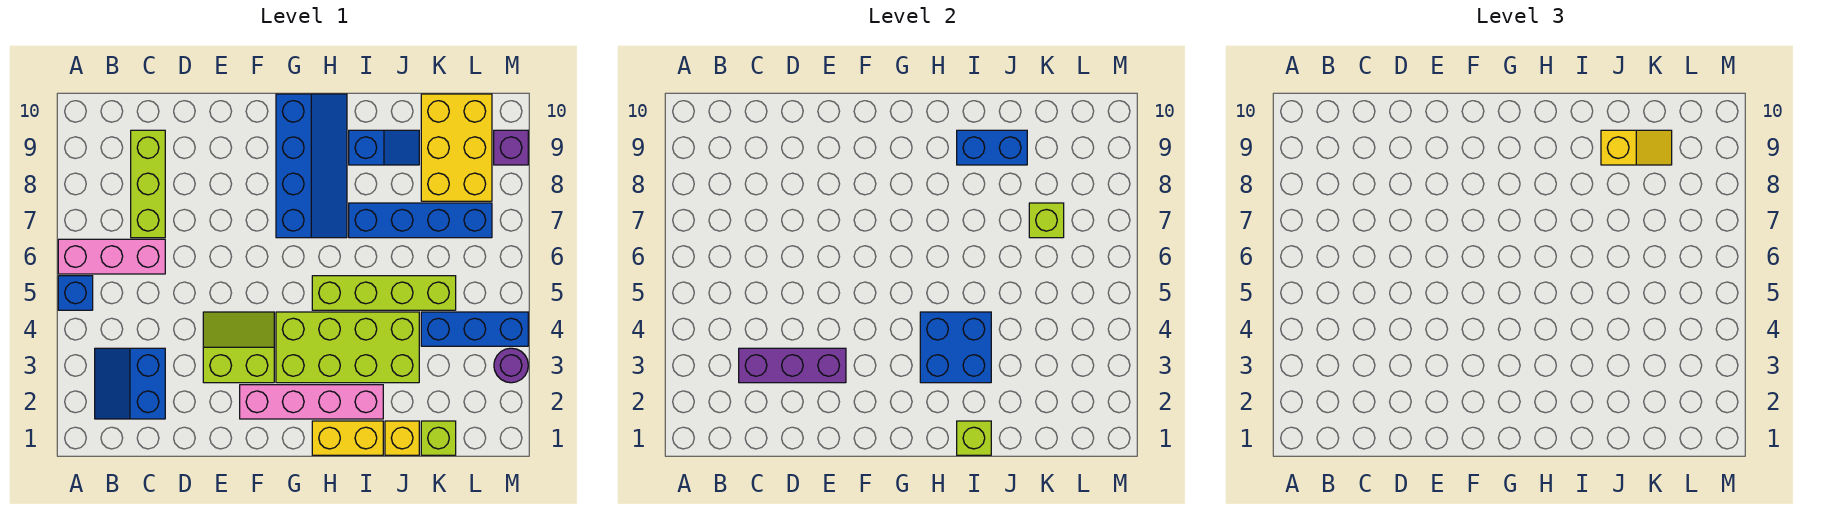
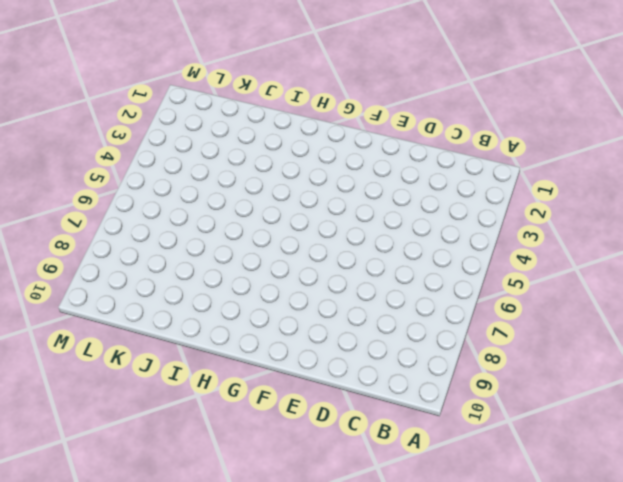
none -> blue 1x1 brick [58,276,93,310]
none -> pink 1x3 brick [58,239,165,274]
none -> blue 2x2 slope [95,348,165,419]

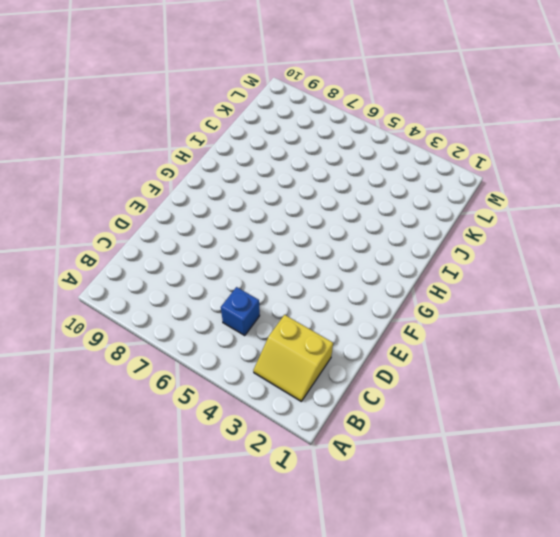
yellow 2x2 slope [253,315,333,401] -> blue 2x2 slope [95,348,165,419]
blue 1x1 brick [221,287,260,335] -> blue 1x1 brick moved to [58,276,93,310]
none -> pink 1x3 brick [58,239,165,274]
none -> lime 1x3 brick [131,130,165,238]
none -> lime 2x2 slope [203,312,274,383]

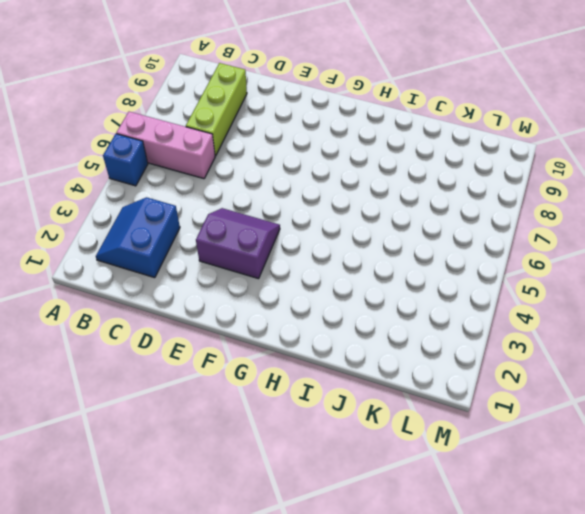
purple 2x2 slope [196,208,280,279] -> lime 2x2 slope [203,312,274,383]
none -> pink 1x4 brick [240,385,383,419]
none -> lime 2x4 brick [276,312,419,383]
none -> blue 2x4 slope [276,94,347,238]

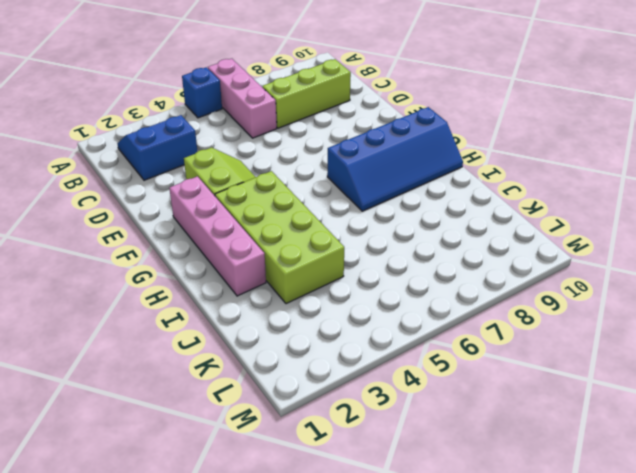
none -> yellow 1x2 brick [312,421,383,455]
none -> lime 1x4 brick [312,276,456,310]
none -> blue 1x4 brick [349,203,492,238]

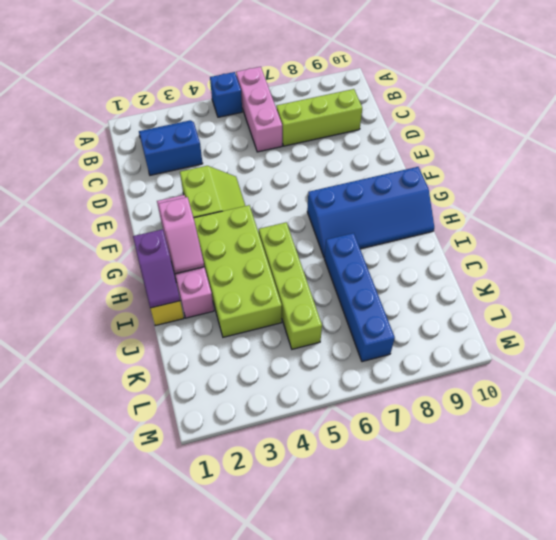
pink 1x2 slope [158,197,204,274] -> none
purple 1x2 slope [133,229,180,308] -> lime 1x1 brick [957,421,991,455]
none -> blue 1x2 slope [349,130,419,165]
none -> yellow 1x1 brick [385,421,419,455]
none -> lime 1x1 brick [421,421,456,455]

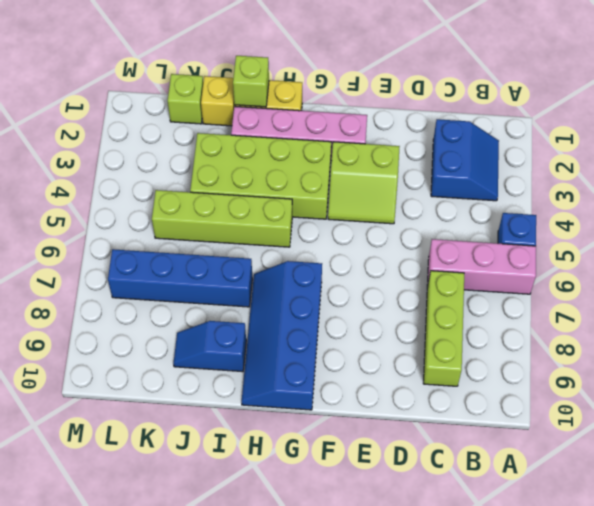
none -> blue 1x3 brick [421,312,528,346]
none -> yellow 2x3 brick [421,94,492,201]
none -> purple 1x1 round brick [494,348,528,383]

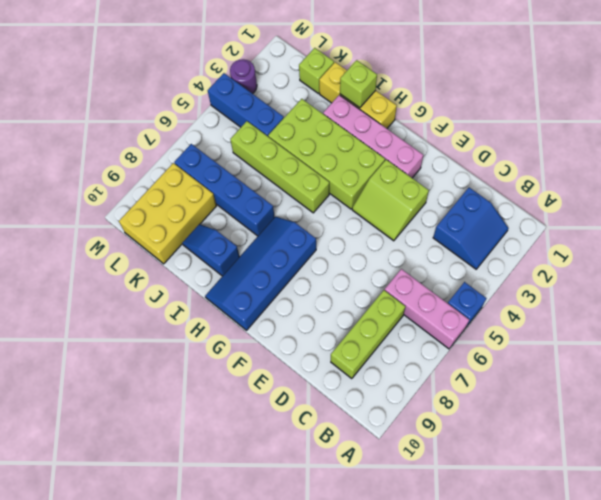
none -> purple 1x1 brick [494,130,528,165]
none -> purple 1x3 brick [739,348,846,383]
none -> blue 2x2 brick [920,312,991,383]

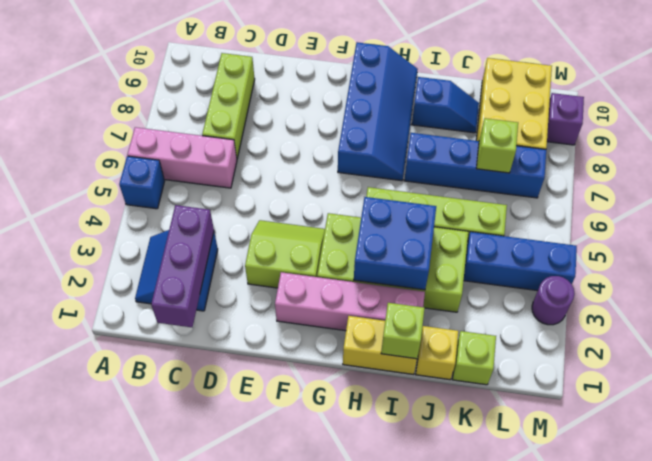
purple 1x3 brick [151,205,214,327] -> purple 1x3 brick turned to [739,348,846,383]
none -> blue 1x2 brick [957,130,1027,165]
none -> yellow 1x2 slope [1601,130,1672,165]

